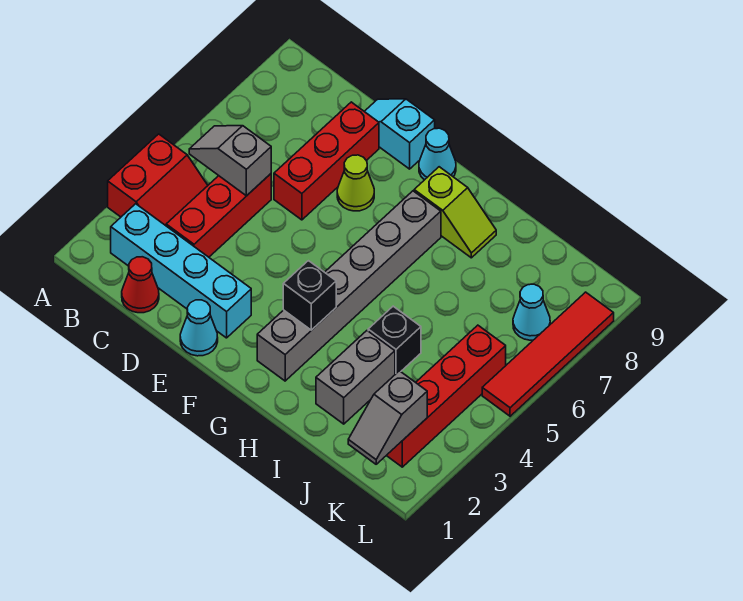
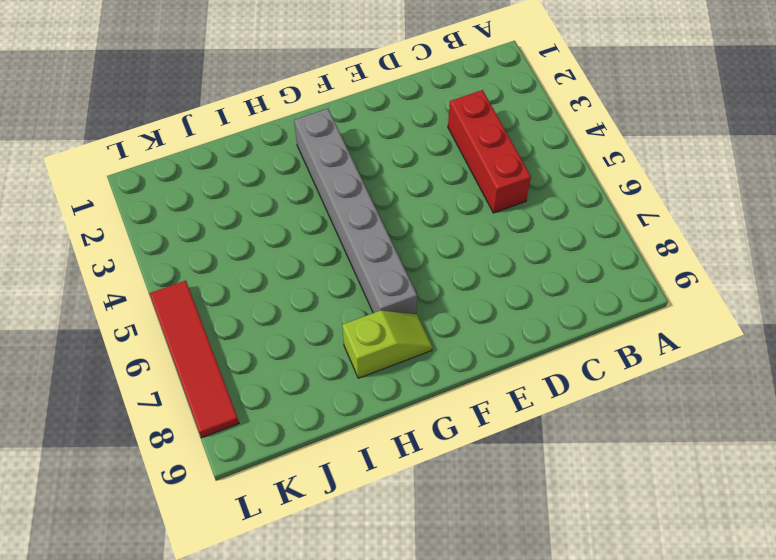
lime 1x2 slope [342,311,432,378] -> lime 1x2 slope turned to [414,167,496,258]
none -> red 2x2 slope [108,134,208,226]
none -> cyan 1x4 brick [111,204,251,338]
none -> red 1x1 cone [122,257,159,313]

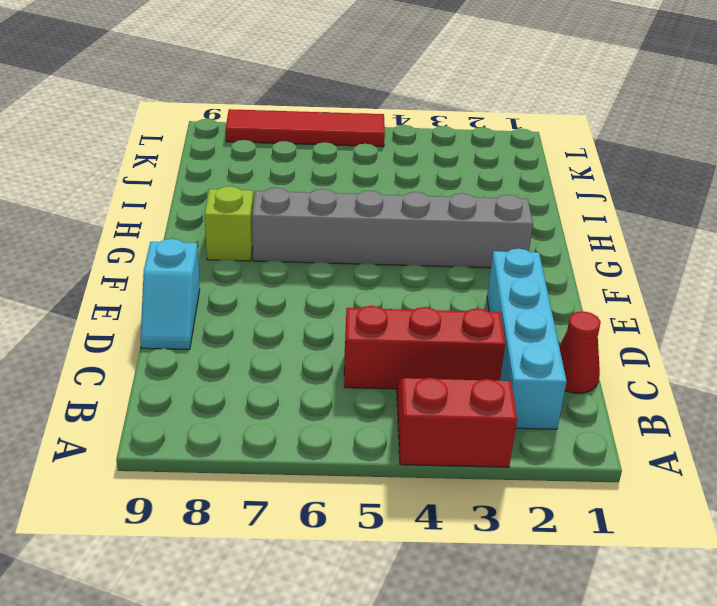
none -> red 1x3 brick [274,102,379,220]
none -> cyan 1x1 cone [180,300,218,356]
none -> lime 1x1 cone [337,155,374,211]

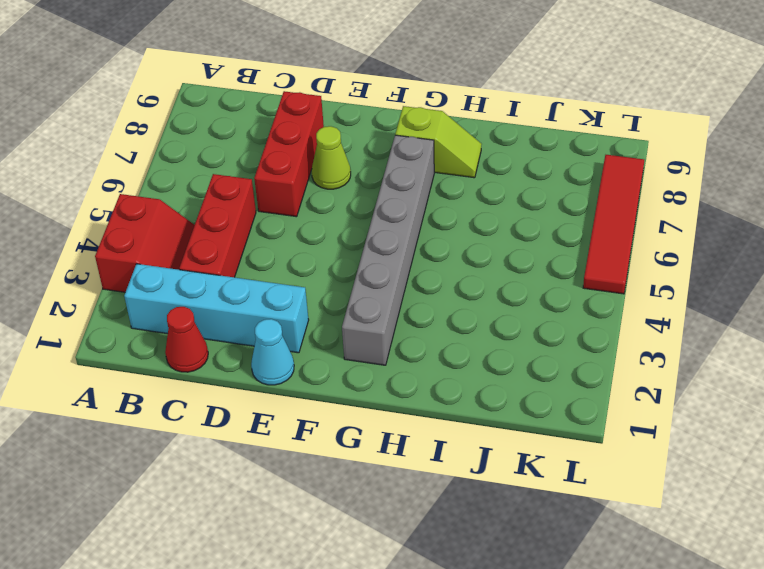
none -> cyan 1x2 slope [364,99,435,169]
none -> cyan 1x1 cone [419,128,456,180]
none -> grey 1x2 brick [316,331,395,424]

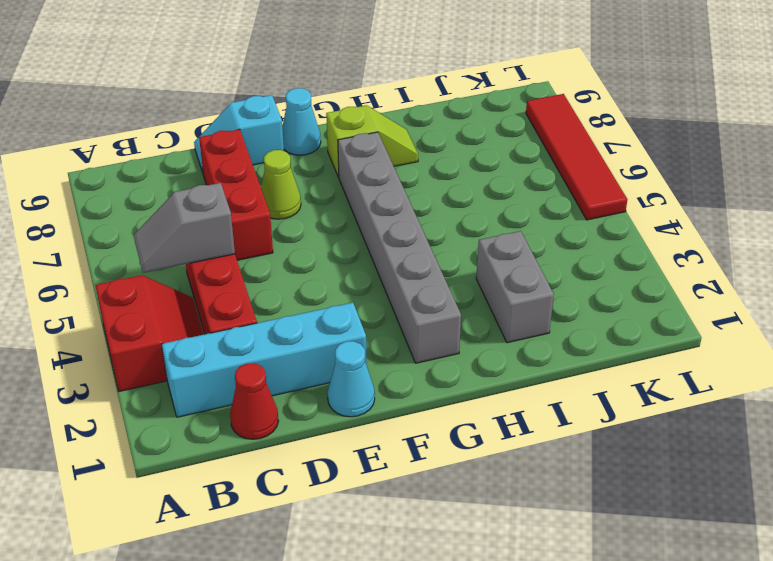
none -> black 1x1 brick [368,306,421,374]
none -> red 1x4 brick [386,325,506,467]
none -> cyan 1x1 cone [513,284,550,340]

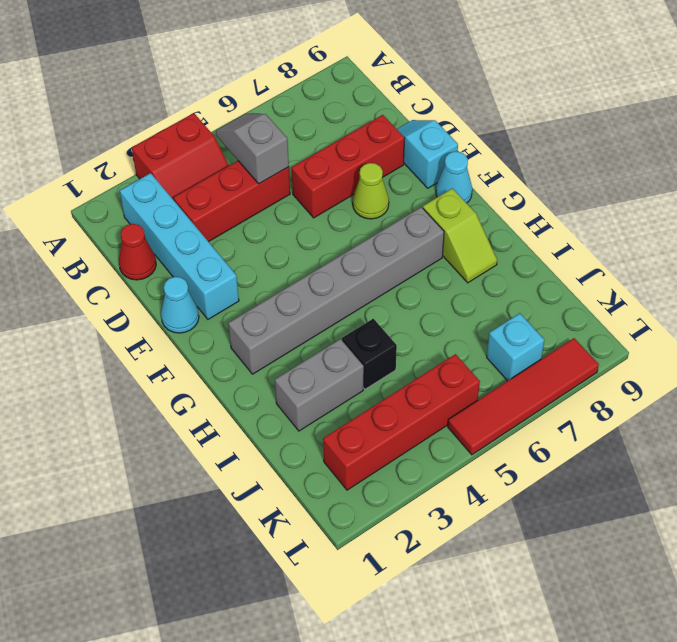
cyan 1x1 brick [487,313,544,381] -> cyan 1x1 cone [513,284,550,340]
none -> black 1x1 brick [283,261,336,330]
none -> grey 1x2 slope [348,371,427,464]

